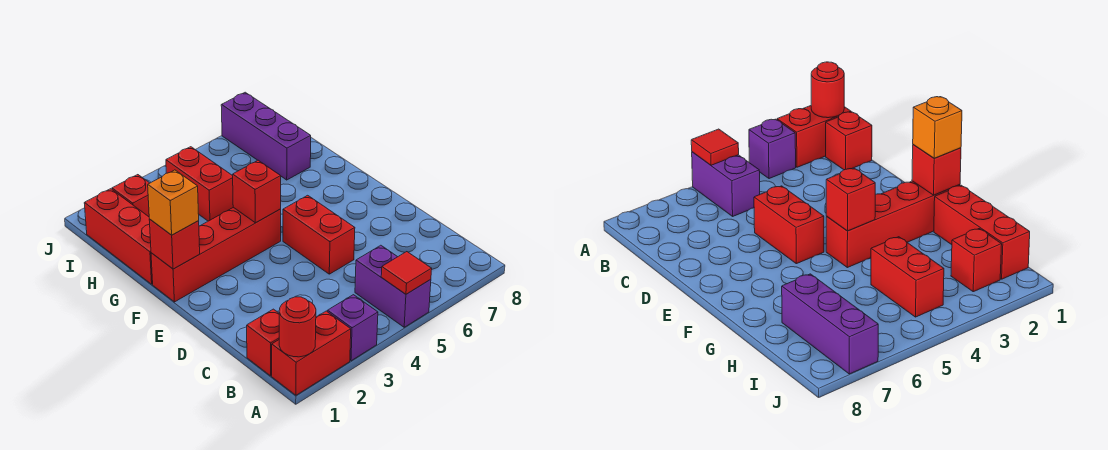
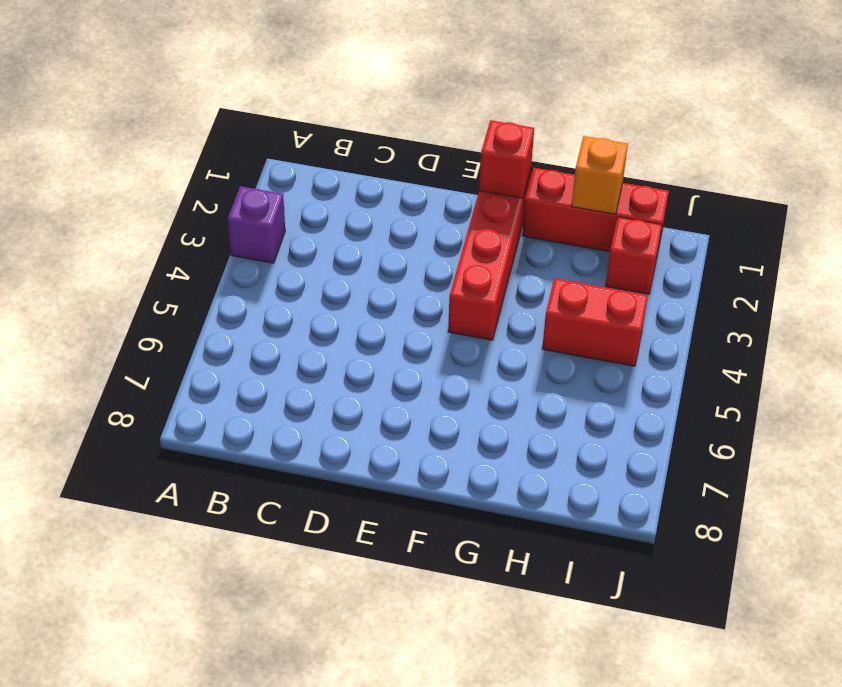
orange 1x1 brick [572,136,628,214] -> orange 1x1 brick moved to [148,170,199,235]
none -> red 1x2 brick [272,311,351,395]
none -> purple 1x2 brick [355,245,431,327]
none -> red 1x1 brick [247,309,279,376]

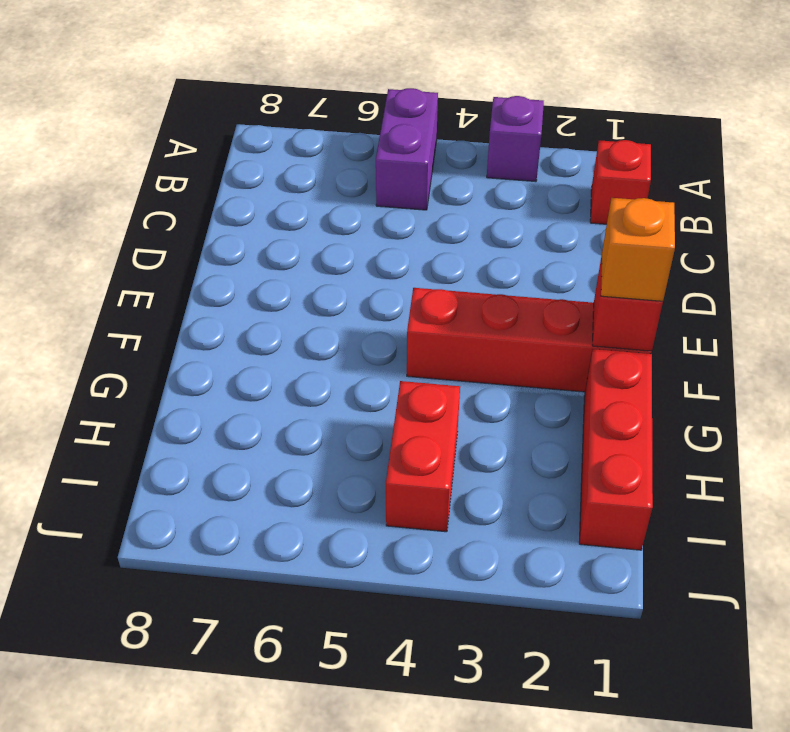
none -> red 1x2 brick [272,311,351,395]
none -> red 1x2 brick [283,195,355,274]
none -> purple 1x3 brick [221,92,311,180]

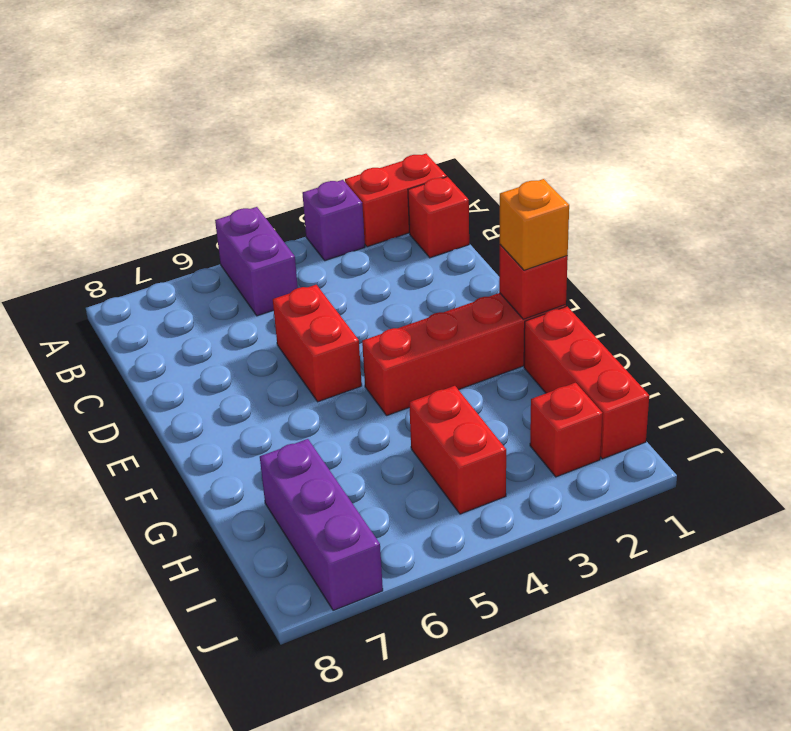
none -> red 1x1 round brick [279,297,316,357]
none -> red 1x1 tile [381,252,432,294]
none -> red 1x1 brick [233,160,281,223]

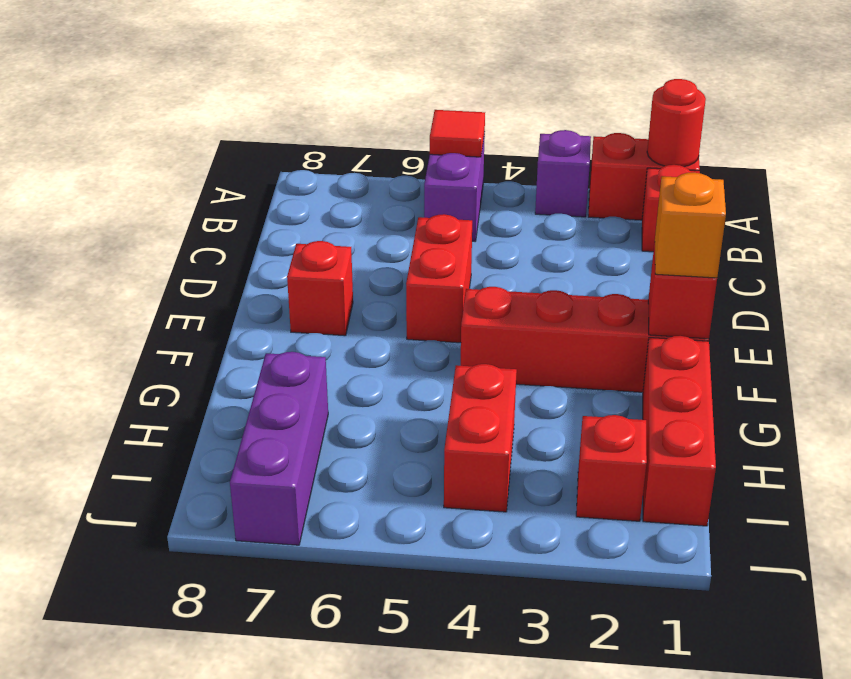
red 1x1 brick [287,241,353,336] -> red 1x1 brick moved to [233,160,281,223]

